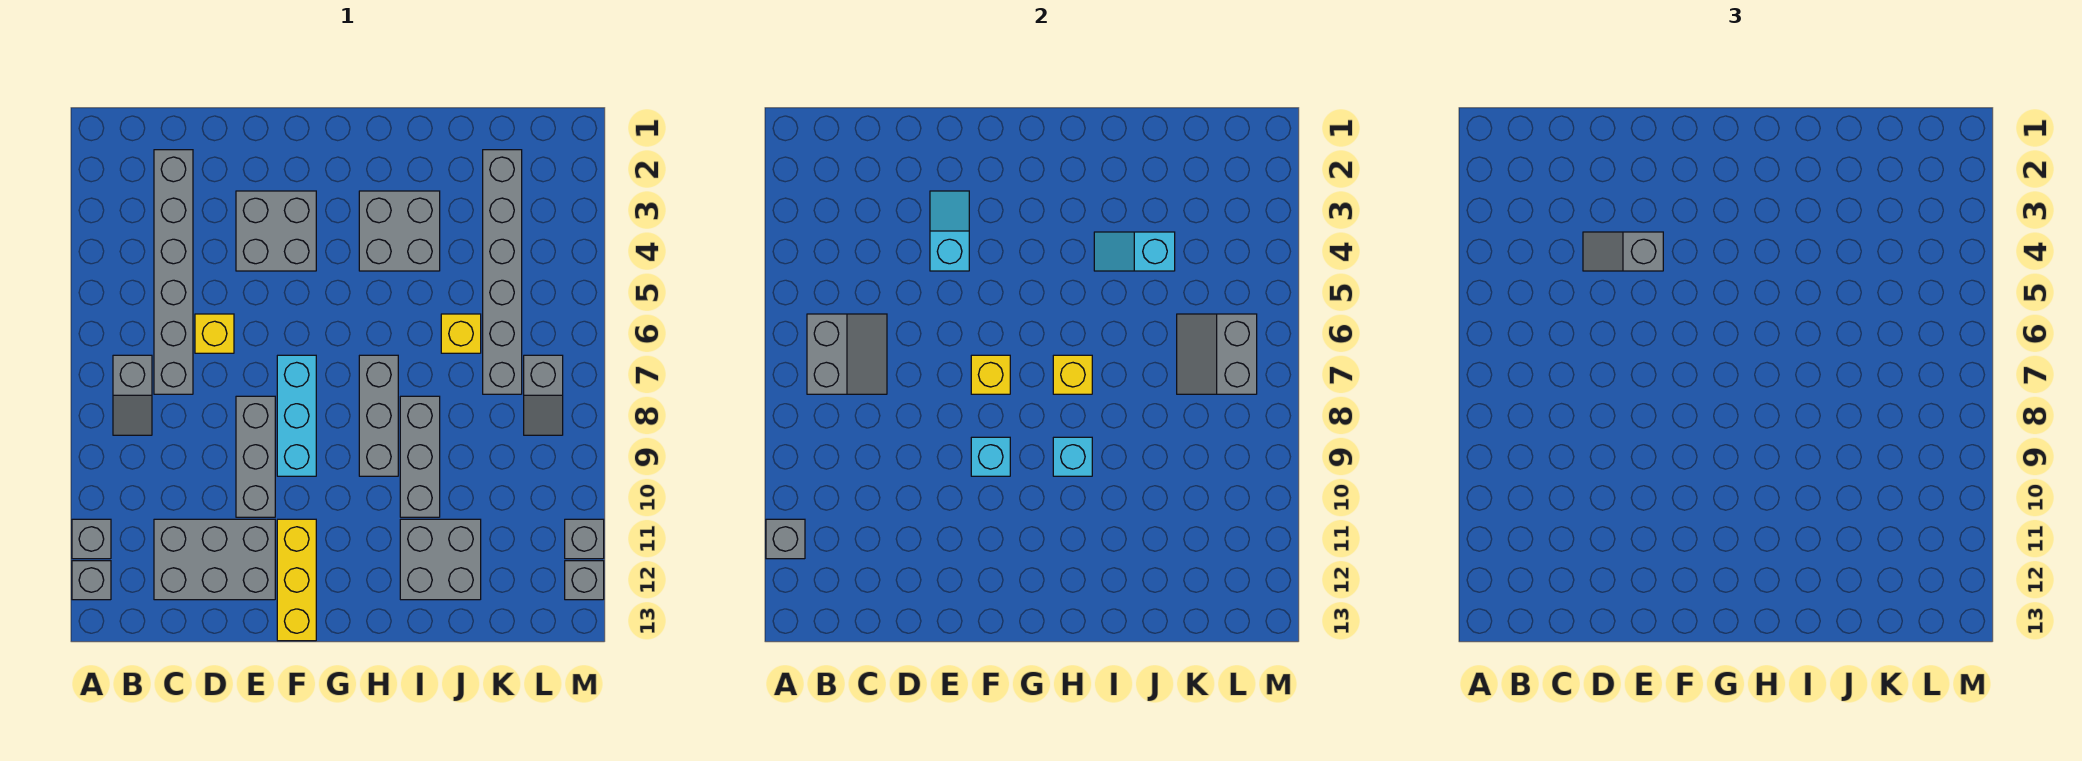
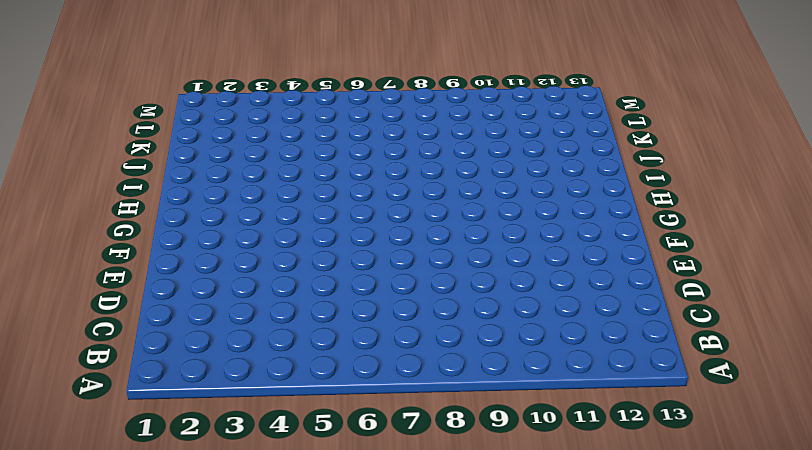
none -> grey 1x1 brick [72,519,111,559]
none -> grey 1x1 brick [72,561,111,600]
none -> grey 1x2 slope [113,355,152,435]

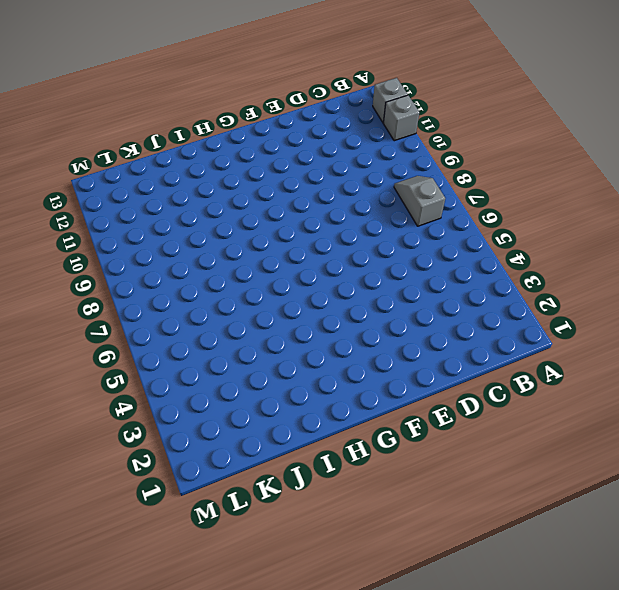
none -> grey 1x6 brick [154,150,193,394]
none -> grey 2x3 brick [154,519,275,600]
none -> yellow 1x1 brick [195,314,234,353]

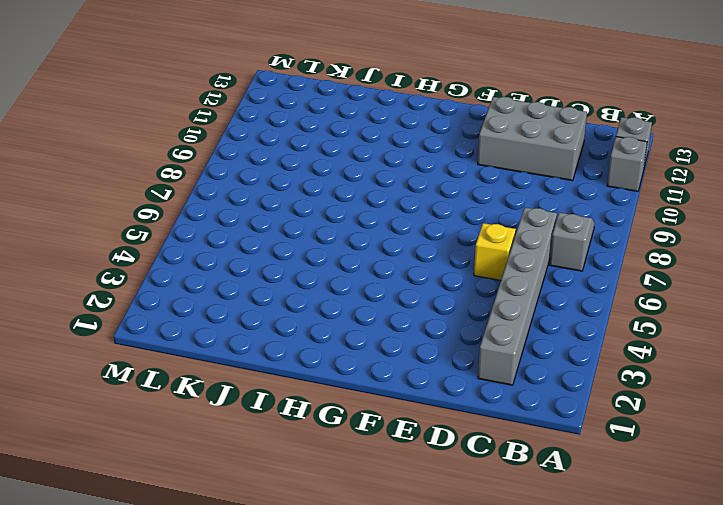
none -> grey 2x2 brick [236,191,316,271]
none -> grey 1x3 brick [236,396,275,517]
none -> cyan 1x3 brick [277,355,316,476]

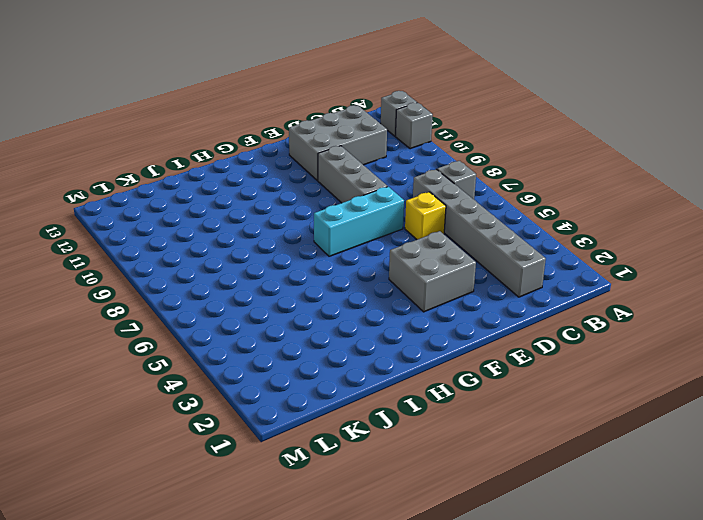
cyan 1x3 brick [314,187,404,256] -> cyan 1x3 brick turned to [277,355,316,476]
none -> yellow 1x3 brick [277,519,316,641]
none -> grey 2x2 brick [359,191,440,271]
none -> grey 1x3 brick [359,355,398,476]

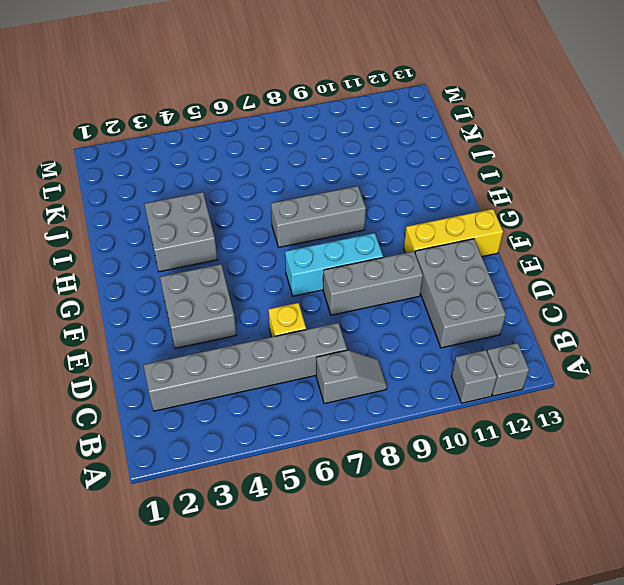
none -> grey 1x3 brick [400,396,440,517]
none -> grey 2x2 brick [400,519,481,600]
none -> yellow 1x1 brick [441,314,481,353]

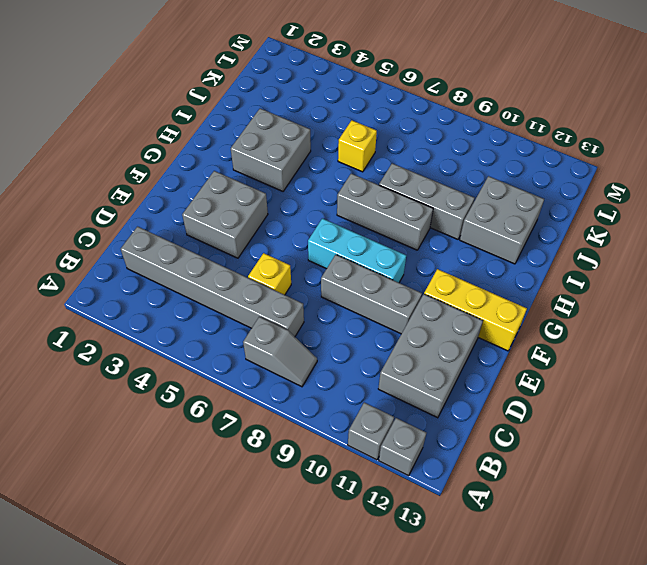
none -> grey 1x6 brick [483,150,522,394]
none -> grey 1x2 slope [524,355,563,435]
none -> grey 1x1 brick [565,519,604,559]

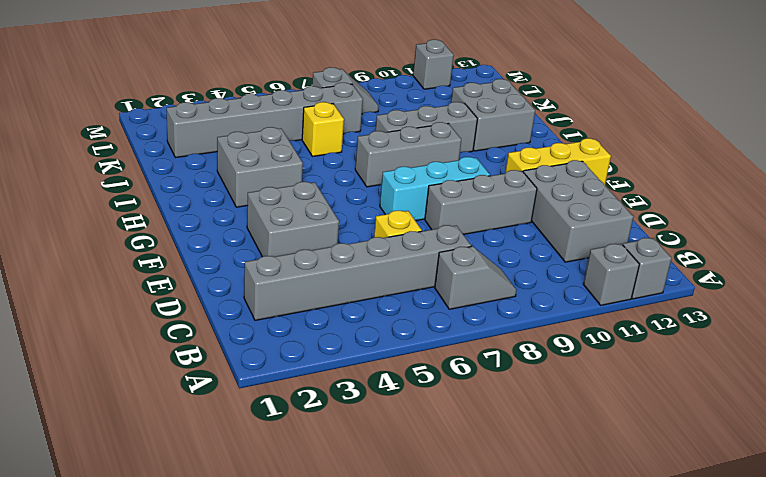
none -> grey 1x1 brick [565,561,604,600]
none -> grey 1x1 brick [766,519,805,559]
none -> grey 2x2 slope [807,314,887,394]

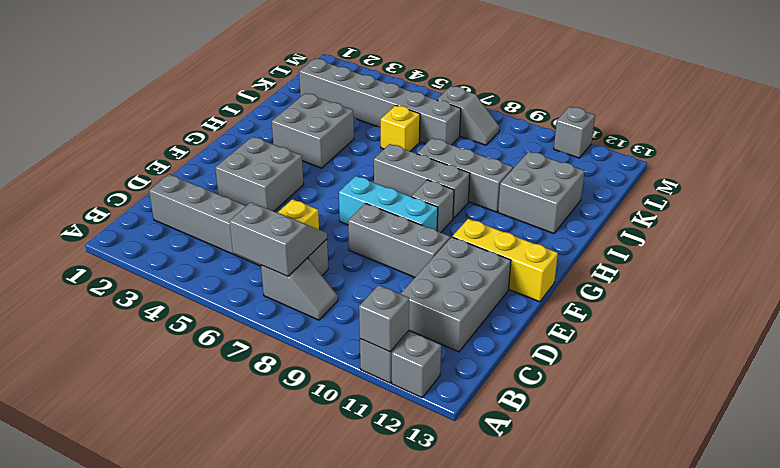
grey 1x1 brick [412,180,454,233] -> grey 1x1 brick moved to [565,561,604,600]
none -> cyan 1x2 slope [930,191,969,271]
none -> yellow 1x1 brick [971,355,1010,394]
none -> cyan 1x1 brick [971,437,1010,476]

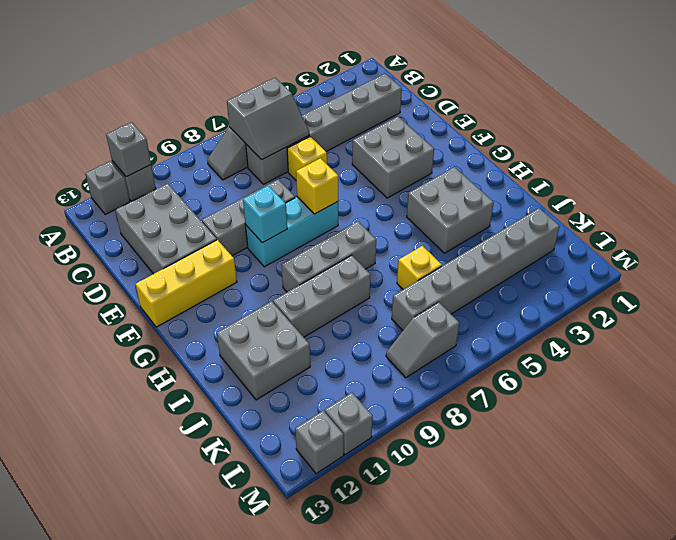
none -> cyan 1x2 slope [930,191,969,271]
none -> yellow 1x1 brick [1053,355,1092,394]
none -> cyan 1x1 brick [1053,437,1092,476]

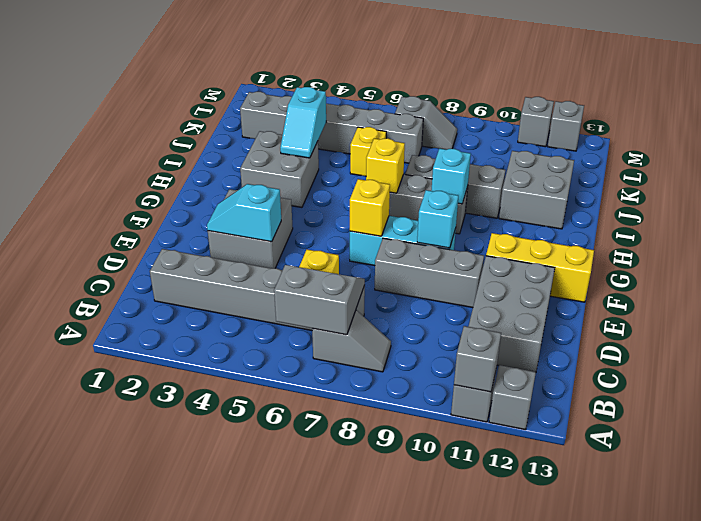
none -> grey 2x2 slope [1177,314,1257,394]
none -> grey 1x2 slope [1583,232,1663,271]

